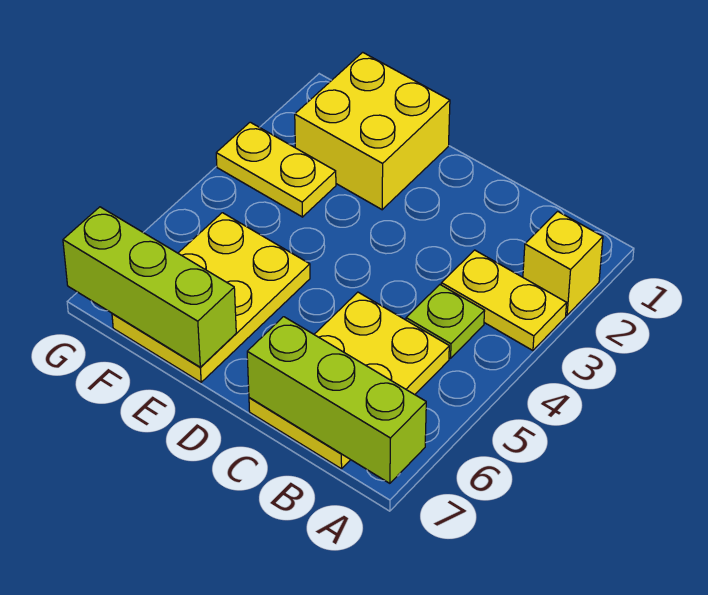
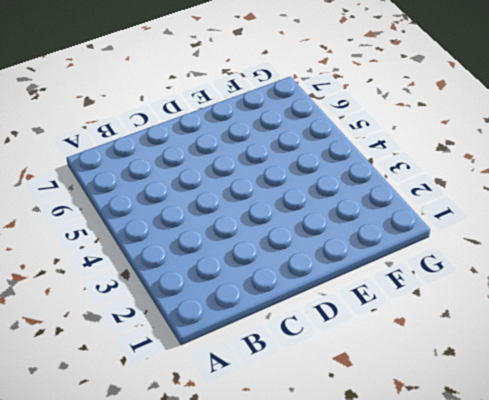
none -> yellow 1x1 brick [523,211,603,315]
none -> yellow 1x2 plate [441,250,567,351]

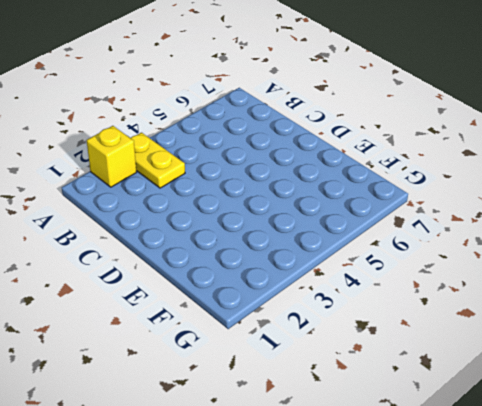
none -> lime 1x1 plate [406,285,485,358]
none -> yellow 2x3 plate [249,292,449,469]

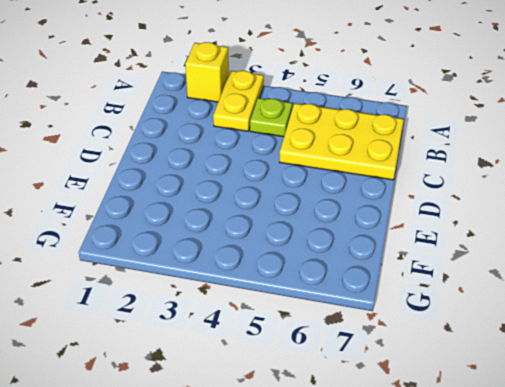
none -> yellow 2x2 brick [295,52,450,210]
none -> yellow 2x3 plate [112,213,310,382]

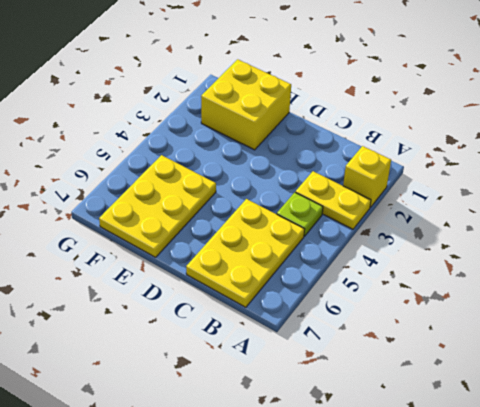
none -> yellow 1x2 plate [216,122,336,217]
none -> lime 1x3 brick [247,317,426,483]

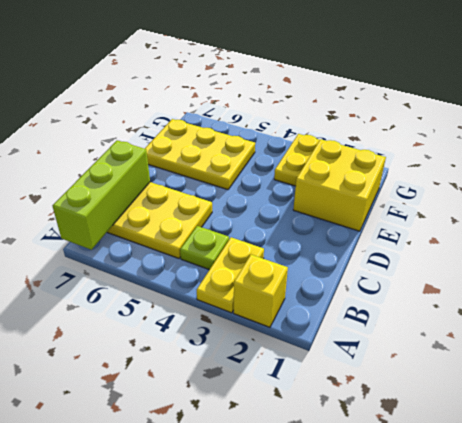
none -> lime 1x3 brick [63,207,236,367]

